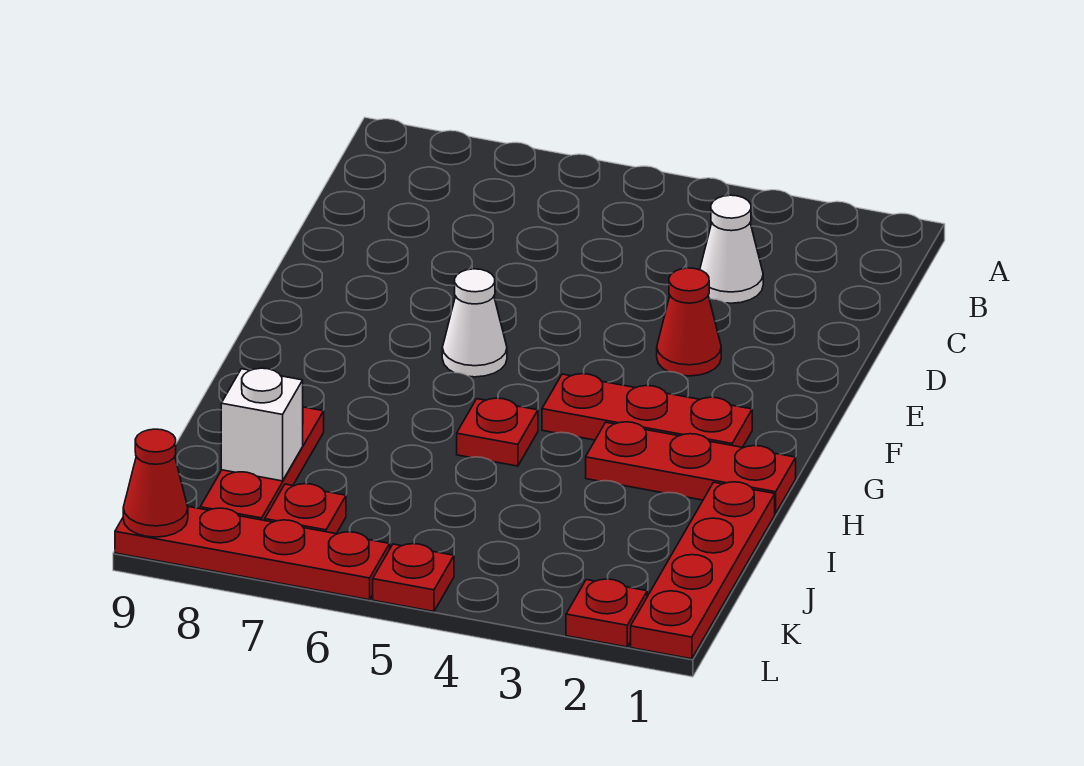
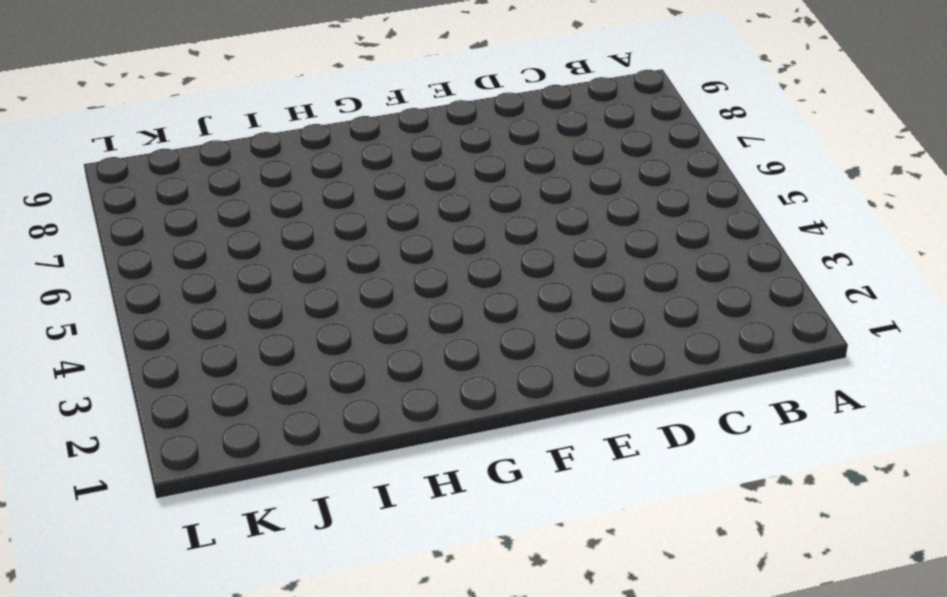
none -> white 1x1 cone [700,195,763,303]
none -> red 1x1 cone [657,268,721,376]
none -> white 1x1 cone [442,269,507,377]

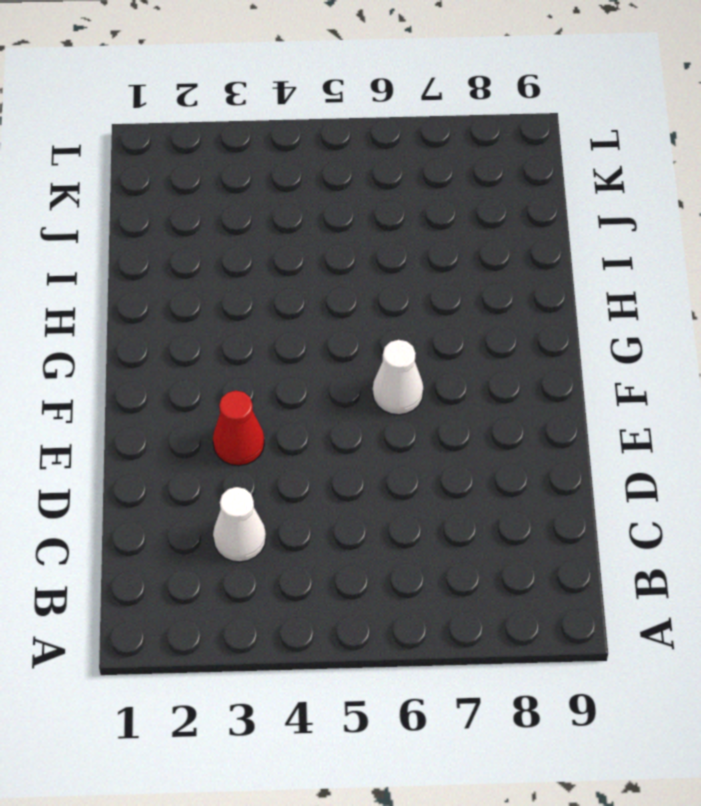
none -> red 1x3 plate [542,374,752,447]
none -> red 1x3 plate [586,422,796,513]
none -> red 1x1 plate [457,398,538,466]

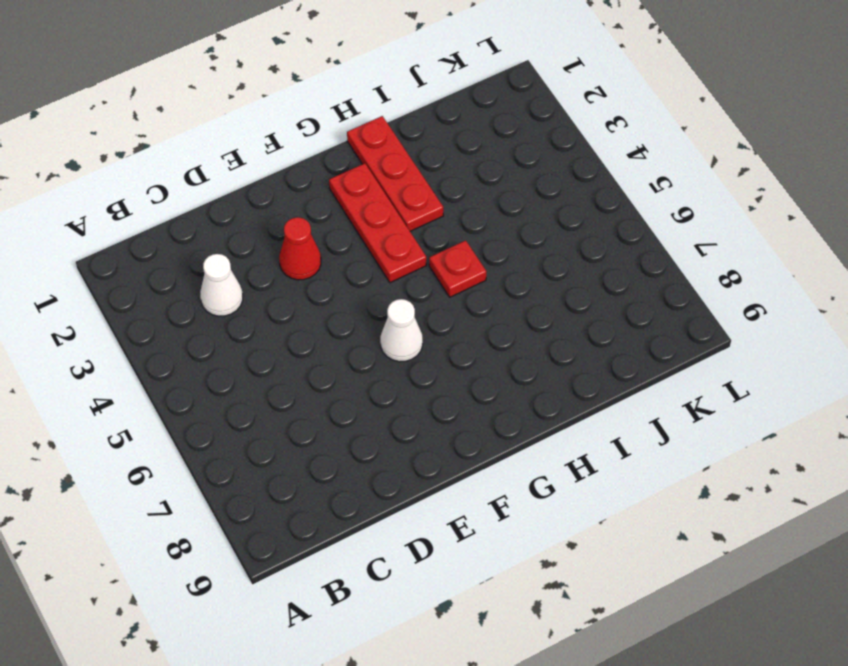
none -> red 1x4 plate [631,482,775,659]
none -> red 1x3 plate [200,407,324,520]
none -> red 1x1 plate [265,483,346,534]

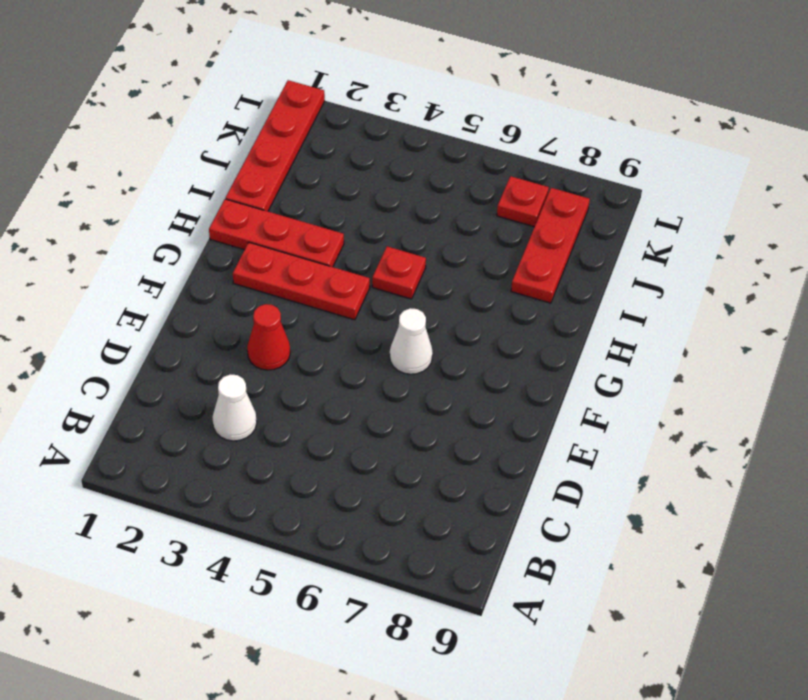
none -> red 1x1 plate [566,579,647,647]
none -> red 1x1 plate [373,544,454,612]
none -> red 1x4 plate [115,507,390,600]

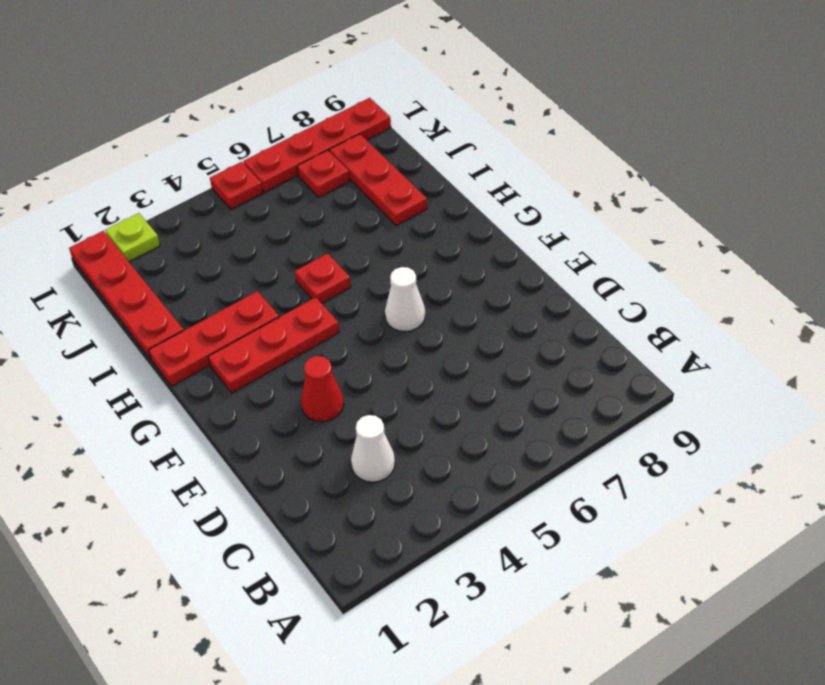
lime 1x1 plate [105,213,160,262] -> red 1x1 plate [566,579,647,647]
none -> white 1x1 brick [221,368,303,481]
none -> red 1x1 cone [123,429,188,537]

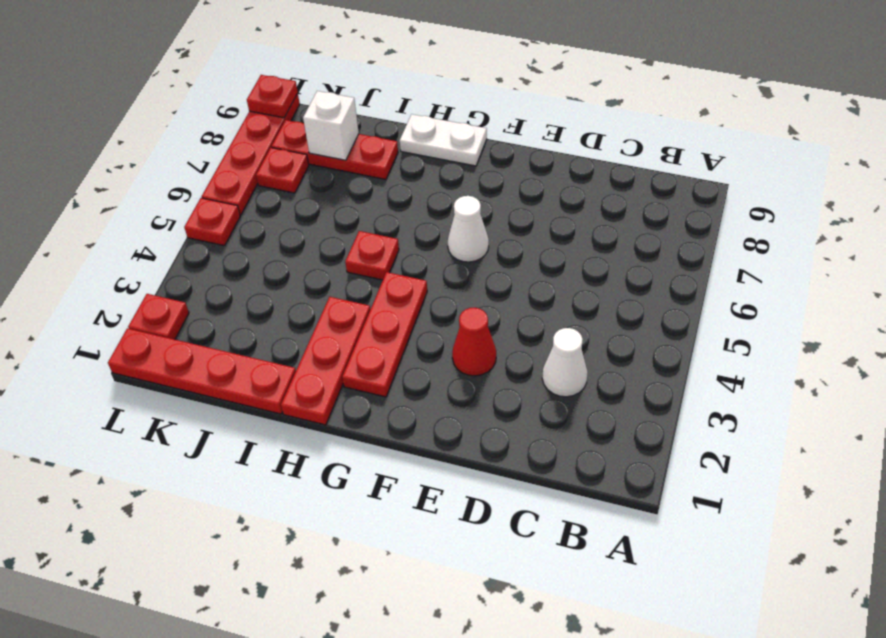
white 1x2 plate [400,114,487,166] -> none
red 1x1 plate [247,75,298,118] -> red 1x1 cone [123,429,188,537]

